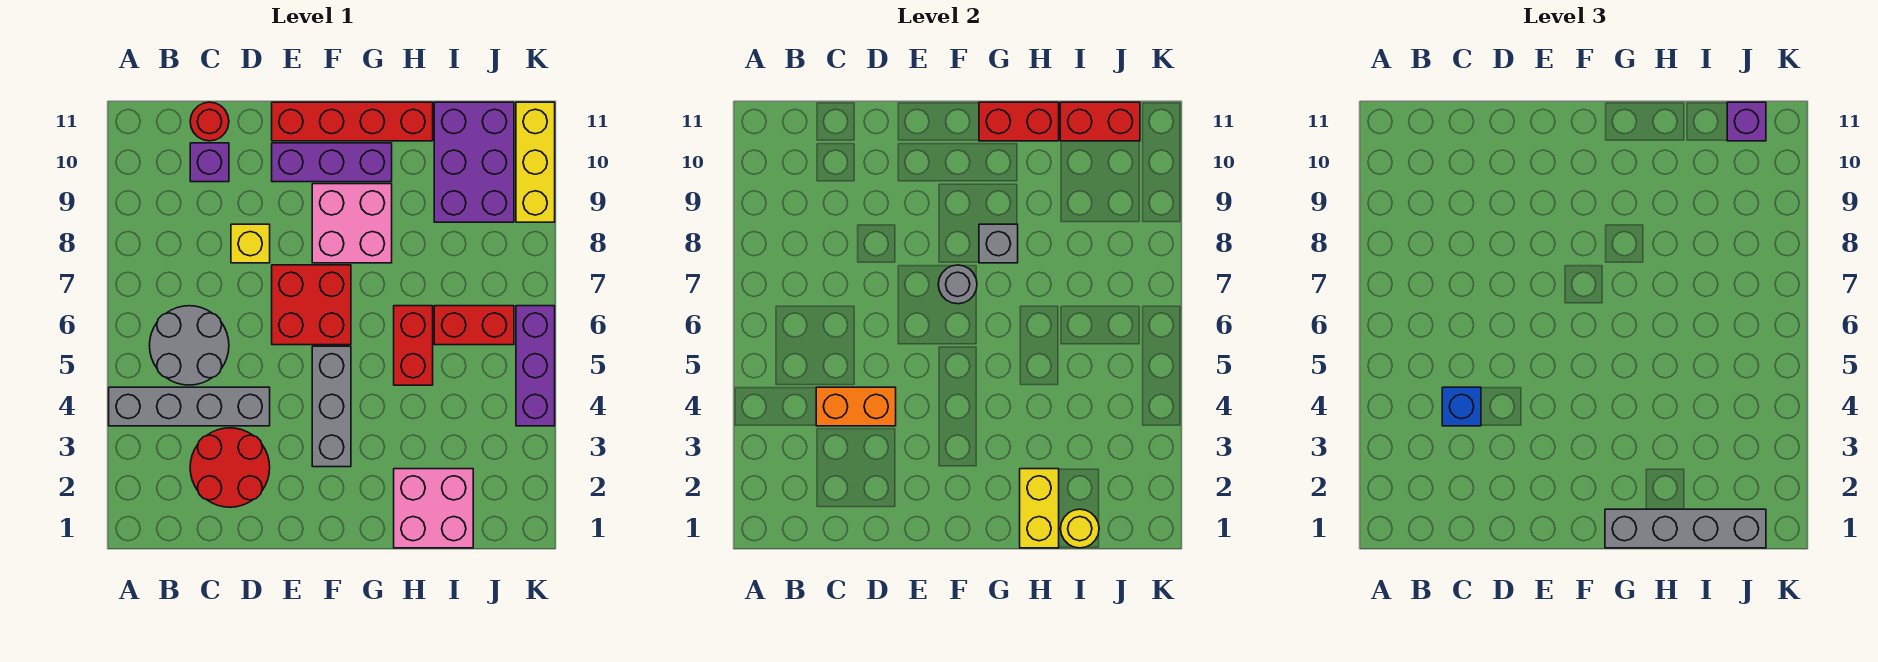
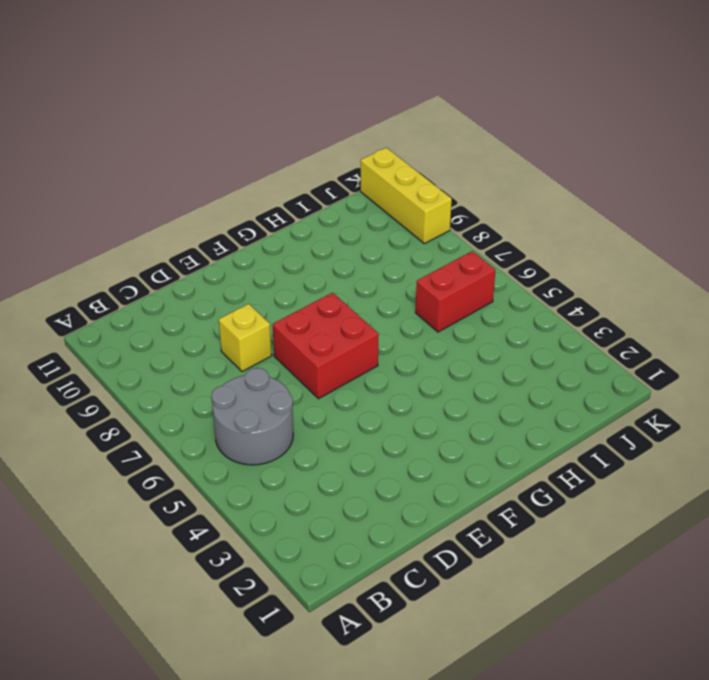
none -> grey 1x4 brick [109,387,270,426]
none -> red 2x2 round brick [190,428,270,507]
none -> purple 1x1 brick [190,143,229,182]

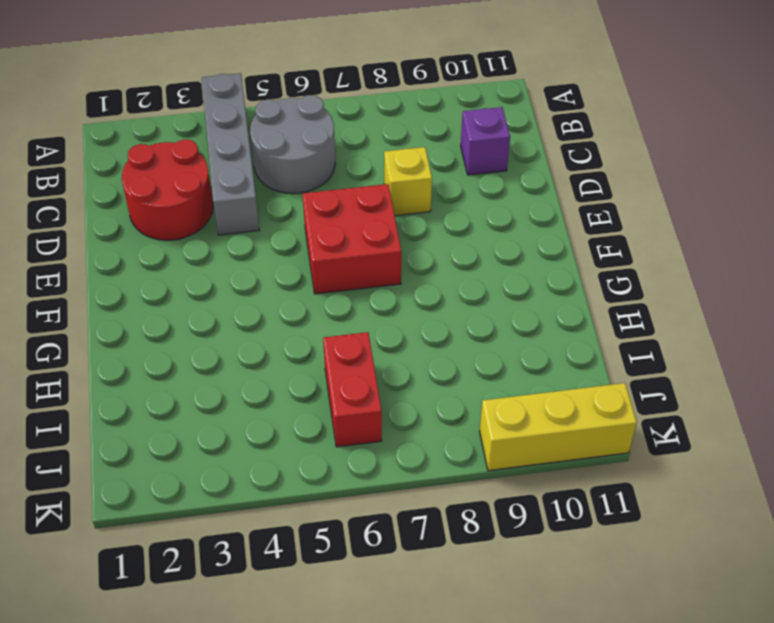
none -> red 1x1 round brick [190,102,229,141]
none -> purple 1x3 brick [272,143,392,182]
none -> red 1x4 brick [272,102,433,141]

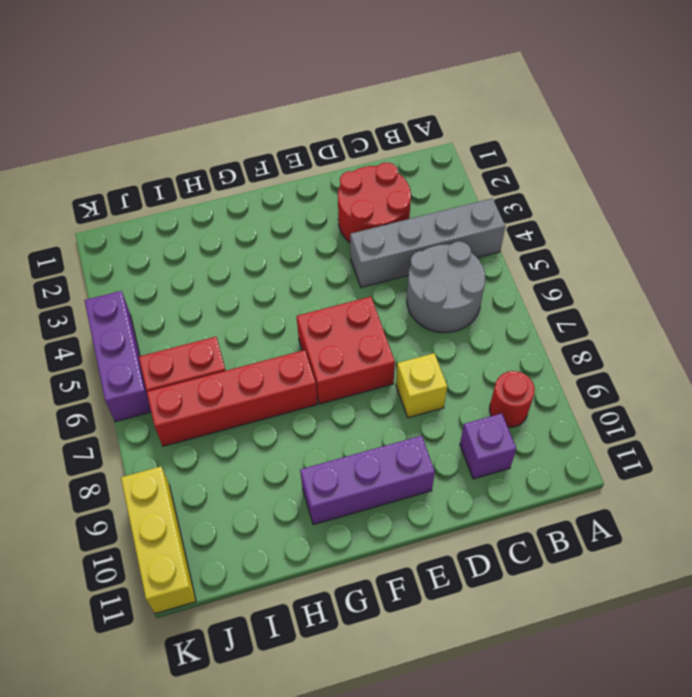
red 1x1 round brick [490,371,535,427] -> red 1x1 round brick moved to [190,102,229,141]
red 1x4 brick [147,350,317,446] -> red 1x4 brick moved to [272,102,433,141]
none -> grey 1x3 brick [312,346,351,467]
none -> pink 2x2 brick [312,184,392,263]
none -> pink 2x2 brick [394,469,473,548]

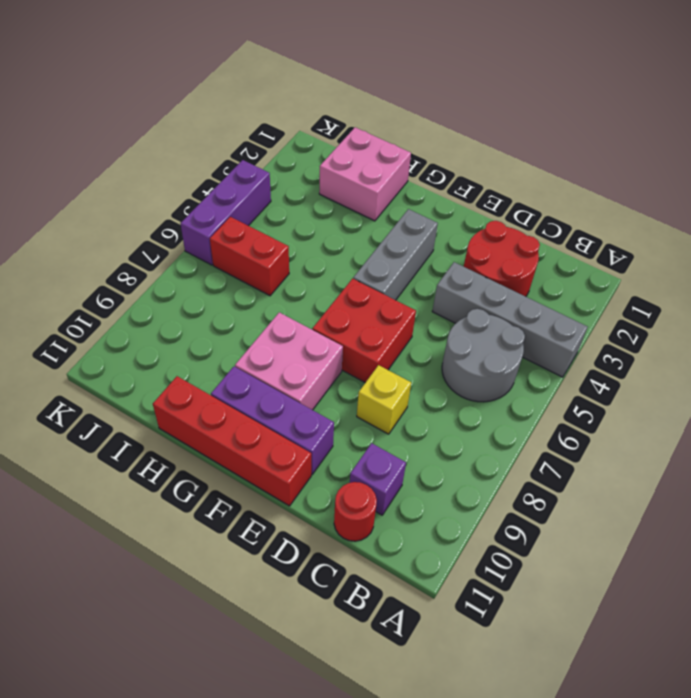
none -> red 1x2 brick [394,306,433,385]
none -> purple 2x3 brick [434,102,514,222]
none -> yellow 1x3 brick [516,102,555,222]

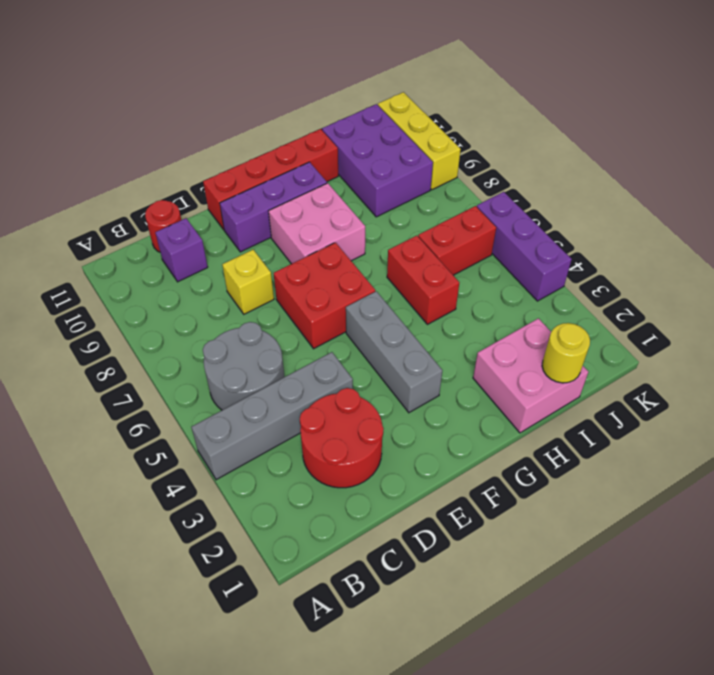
none -> orange 1x2 brick [816,387,896,426]
none -> grey 1x1 round brick [938,265,977,304]
none -> grey 1x1 brick [979,224,1018,263]

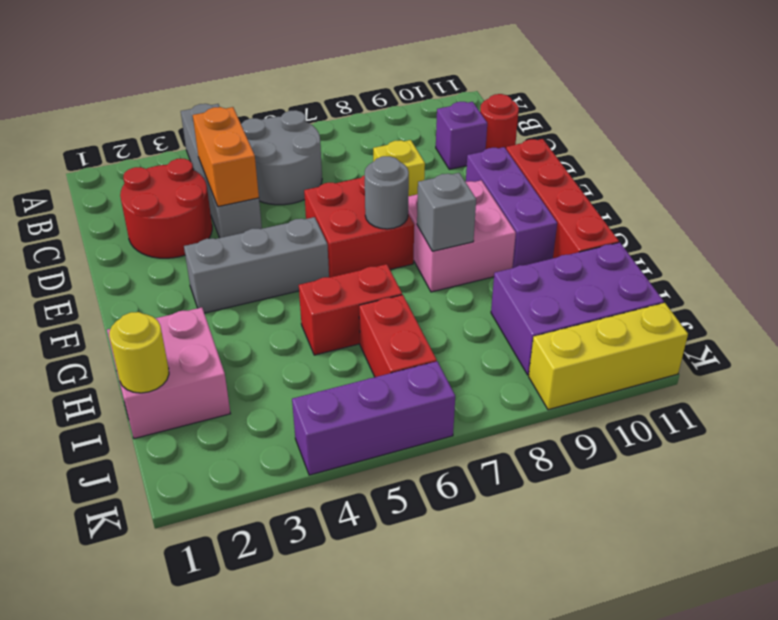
none -> red 1x2 brick [979,102,1059,141]
none -> yellow 1x2 brick [1020,469,1059,548]
none -> red 1x2 brick [1060,102,1140,141]

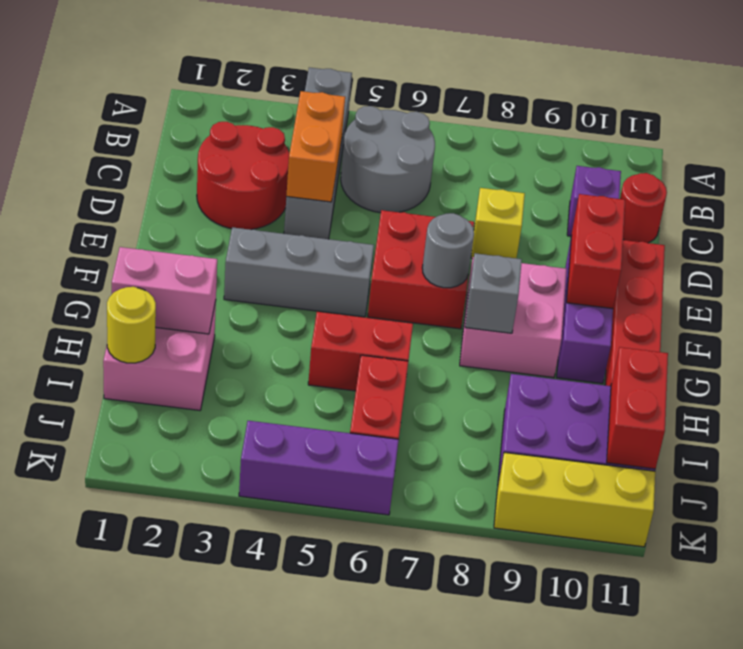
red 1x2 brick [567,194,625,309] -> red 1x2 brick moved to [979,102,1059,141]
pink 1x2 brick [112,247,217,334] -> yellow 1x2 brick [1020,469,1059,548]
none -> blue 1x1 brick [1442,387,1481,426]
none -> grey 1x4 brick [1605,509,1766,548]
none -> purple 1x1 brick [1727,102,1766,141]

